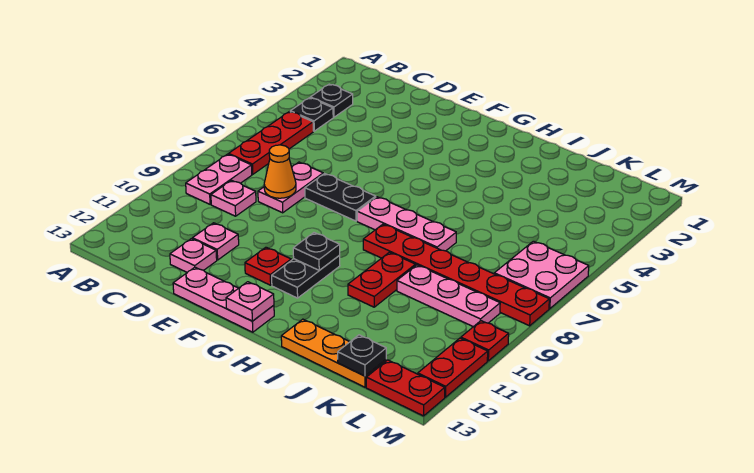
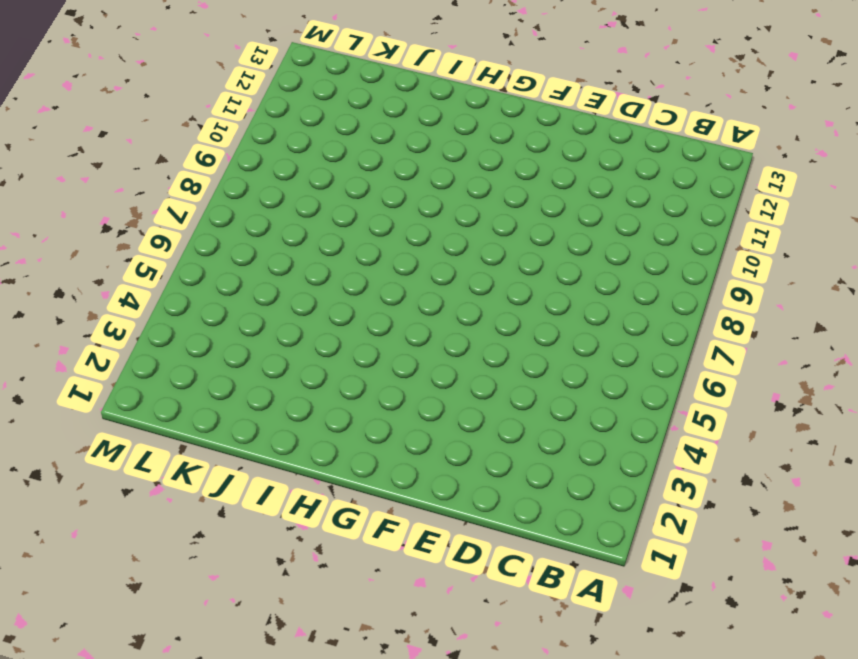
none -> black 1x1 plate [310,84,353,117]
none -> black 1x1 plate [290,98,333,131]
none -> red 1x3 plate [229,112,313,174]

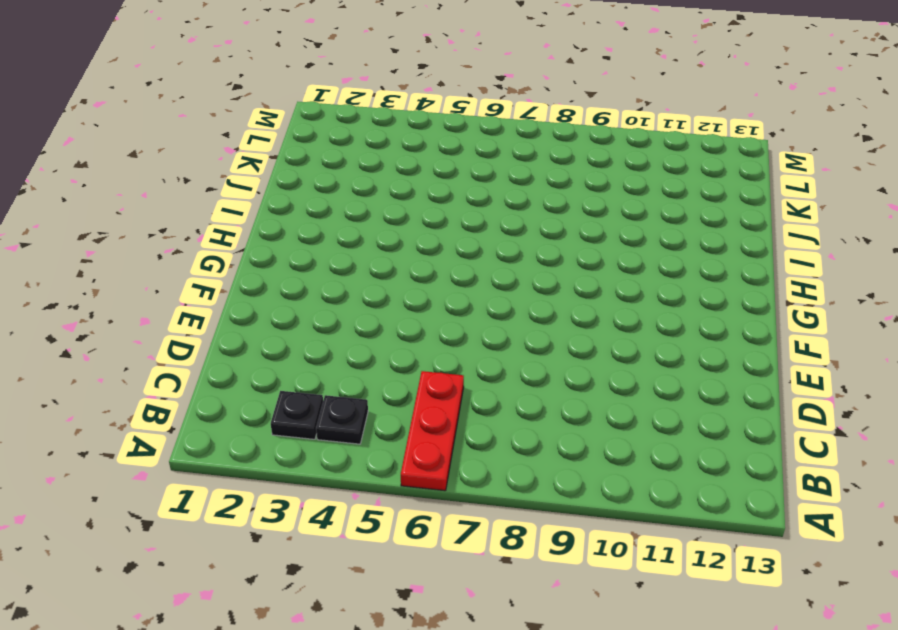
red 1x3 plate [401,371,464,491] -> red 1x3 plate turned to [229,112,313,174]
none -> pink 1x2 plate [186,154,252,204]
none -> pink 1x1 plate [211,180,256,216]
none -> pink 1x2 plate [258,162,323,213]

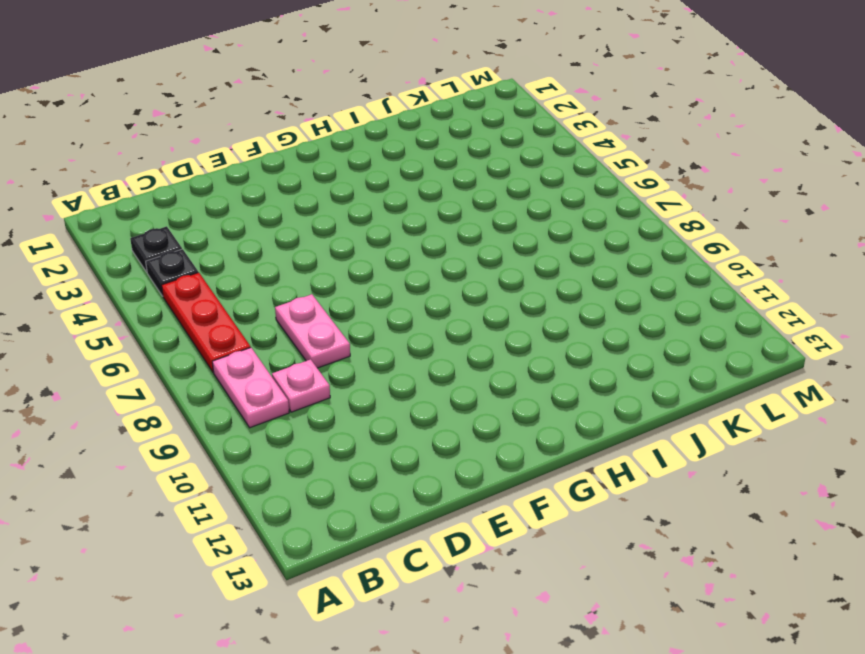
none -> pink 1x1 plate [192,223,239,260]
none -> pink 1x1 plate [170,239,217,272]
none -> black 1x2 plate [305,174,376,221]

